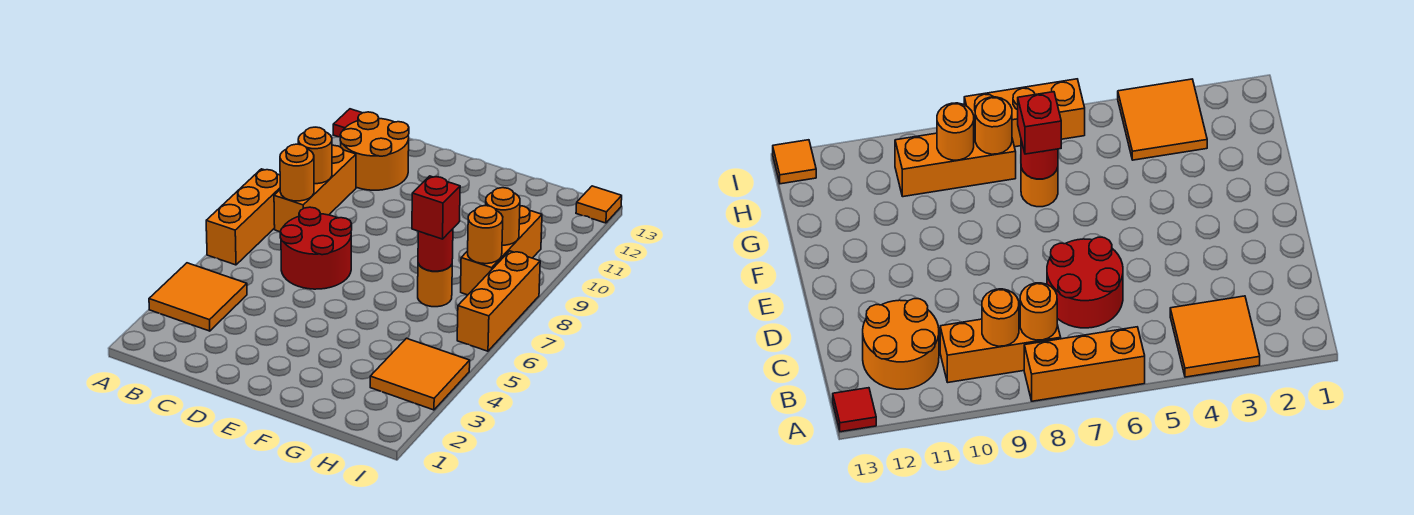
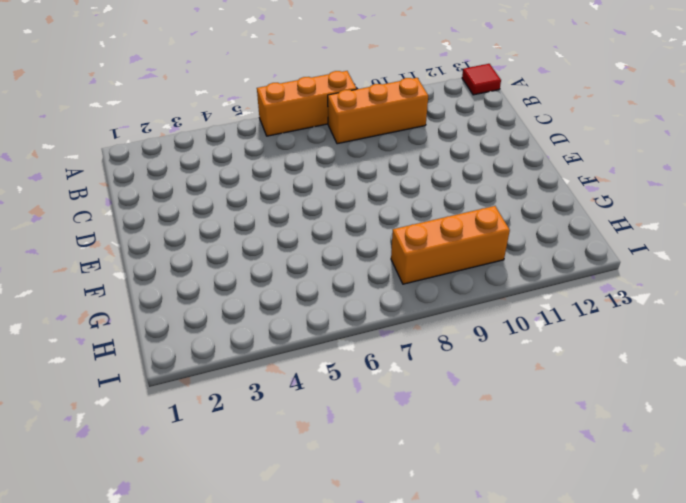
none -> orange 2x2 tile [149,263,247,331]
none -> orange 2x2 round brick [340,112,409,190]
none -> red 2x2 round brick [280,207,352,289]

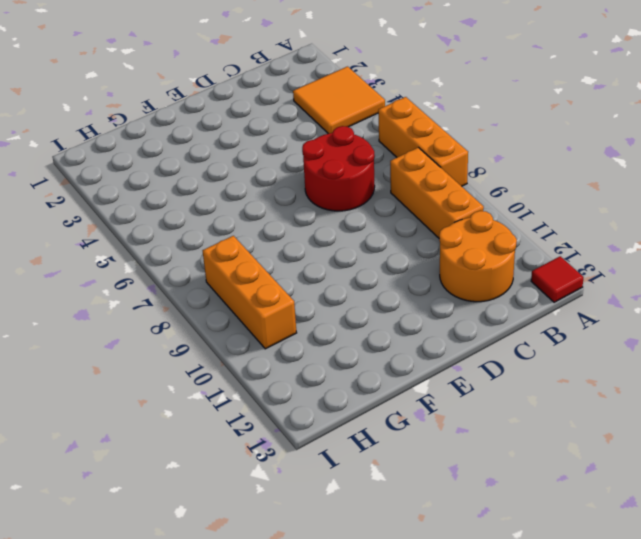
none -> orange 1x1 round brick [418,264,452,307]
none -> orange 2x2 tile [370,338,470,410]
none -> orange 1x3 brick [457,251,540,351]

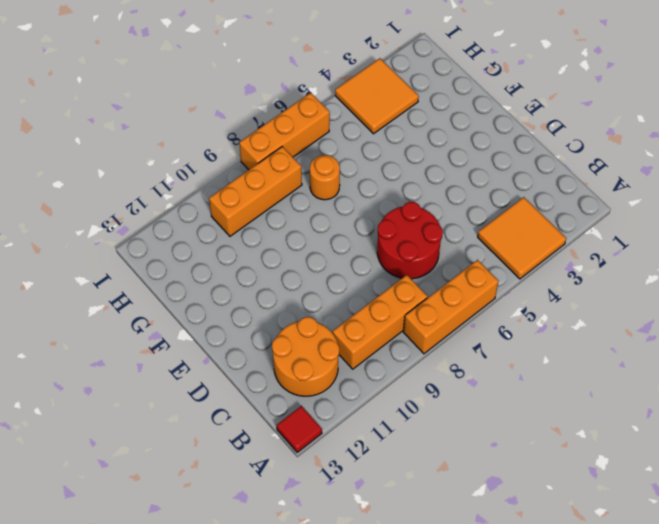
none -> orange 1x1 tile [576,186,622,223]
none -> orange 1x1 round brick [280,144,314,201]
none -> orange 1x1 round brick [298,127,332,184]

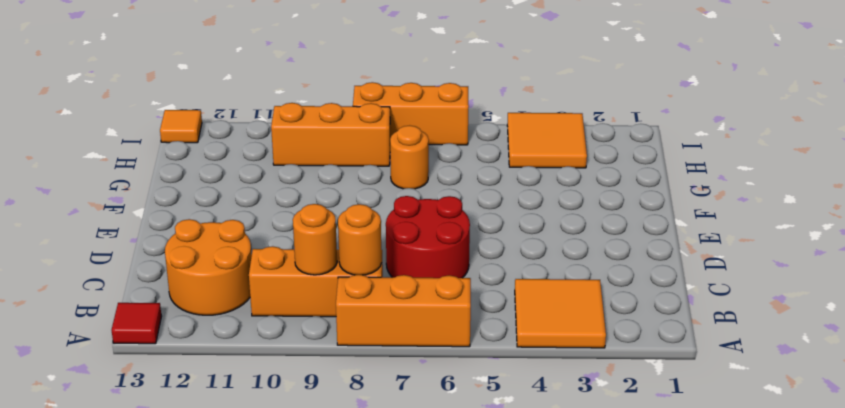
none -> red 1x1 round brick [418,229,453,271]
none -> orange 1x1 round brick [468,206,503,264]
none -> orange 1x1 round brick [486,188,520,245]

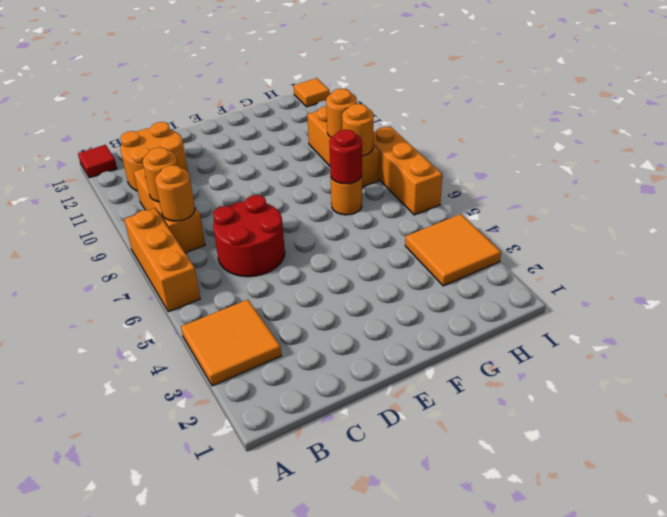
none -> red 1x1 brick [412,176,460,239]

